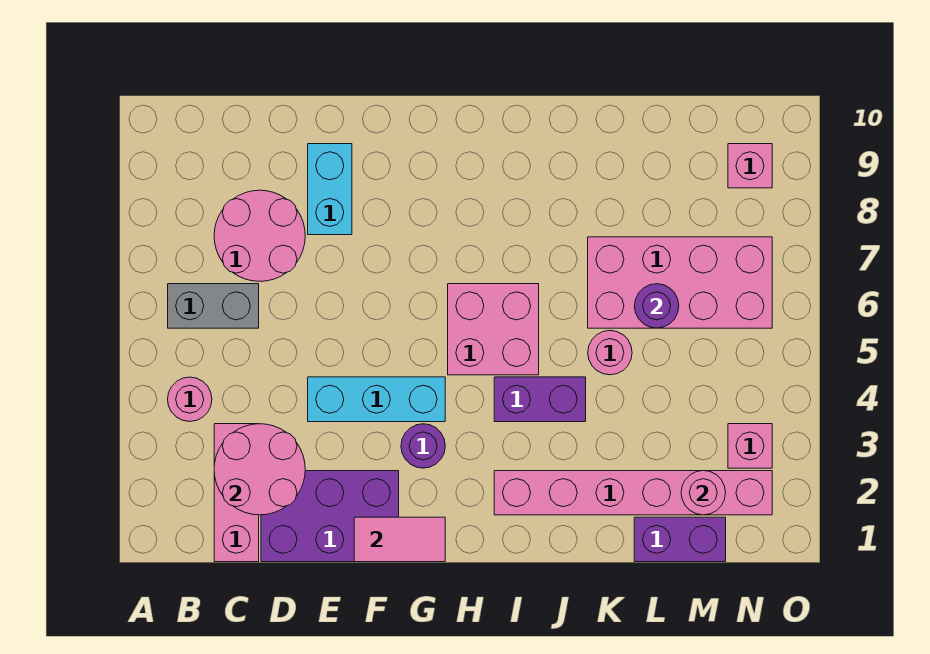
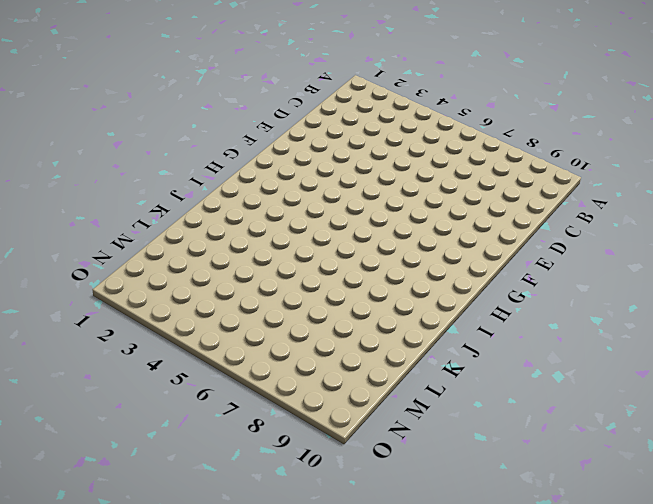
none -> pink 1x1 round brick [168,377,212,422]
none -> grey 1x2 brick [168,284,259,328]
none -> pink 1x3 brick [214,424,259,562]

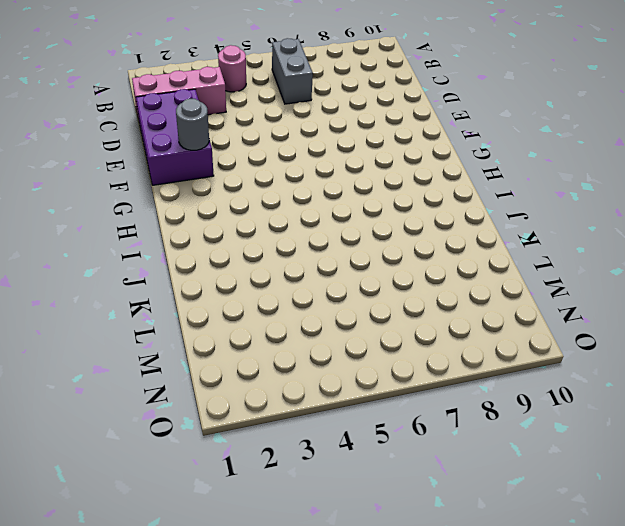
grey 1x1 round brick [176,99,209,150] -> none
none -> pink 2x2 round brick [214,190,305,281]
none -> cyan 1x3 brick [308,377,445,422]
none -> cyan 1x2 brick [308,144,352,235]

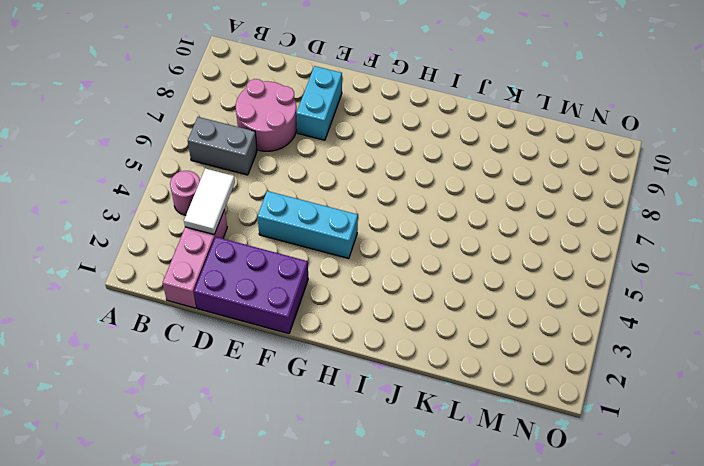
white 1x2 tile [184,168,235,234] -> pink 2x2 round brick [214,424,305,515]
none -> purple 1x1 round brick [401,424,445,468]
none -> pink 2x2 brick [448,284,539,375]
none -> pink 1x6 brick [494,471,772,515]

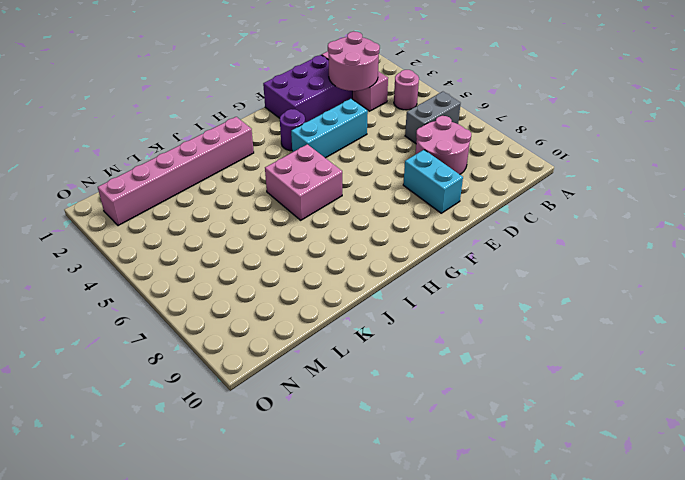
none -> purple 1x2 brick [494,377,586,422]
none -> pink 1x1 round brick [588,331,632,375]
none -> pink 2x4 brick [588,237,772,328]

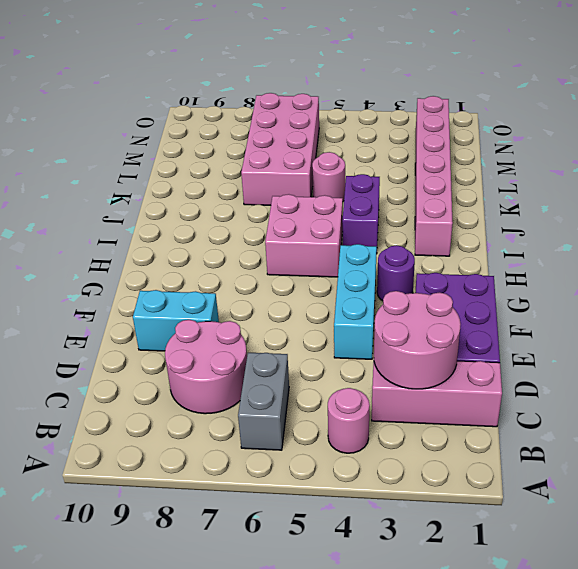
none -> purple 1x2 brick [634,517,726,562]
none -> pink 1x1 brick [728,424,772,468]
none -> pink 1x1 brick [728,144,772,188]

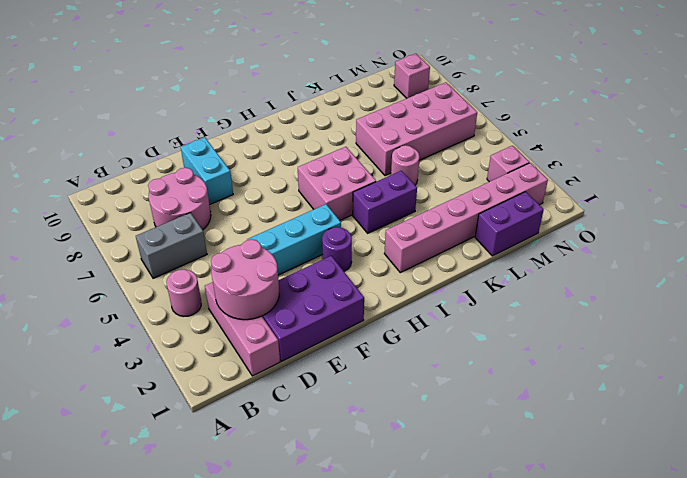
none -> pink 1x2 tile [354,517,445,562]
none -> purple 1x1 round brick [635,284,679,328]
none -> pink 1x1 round brick [681,471,726,515]

